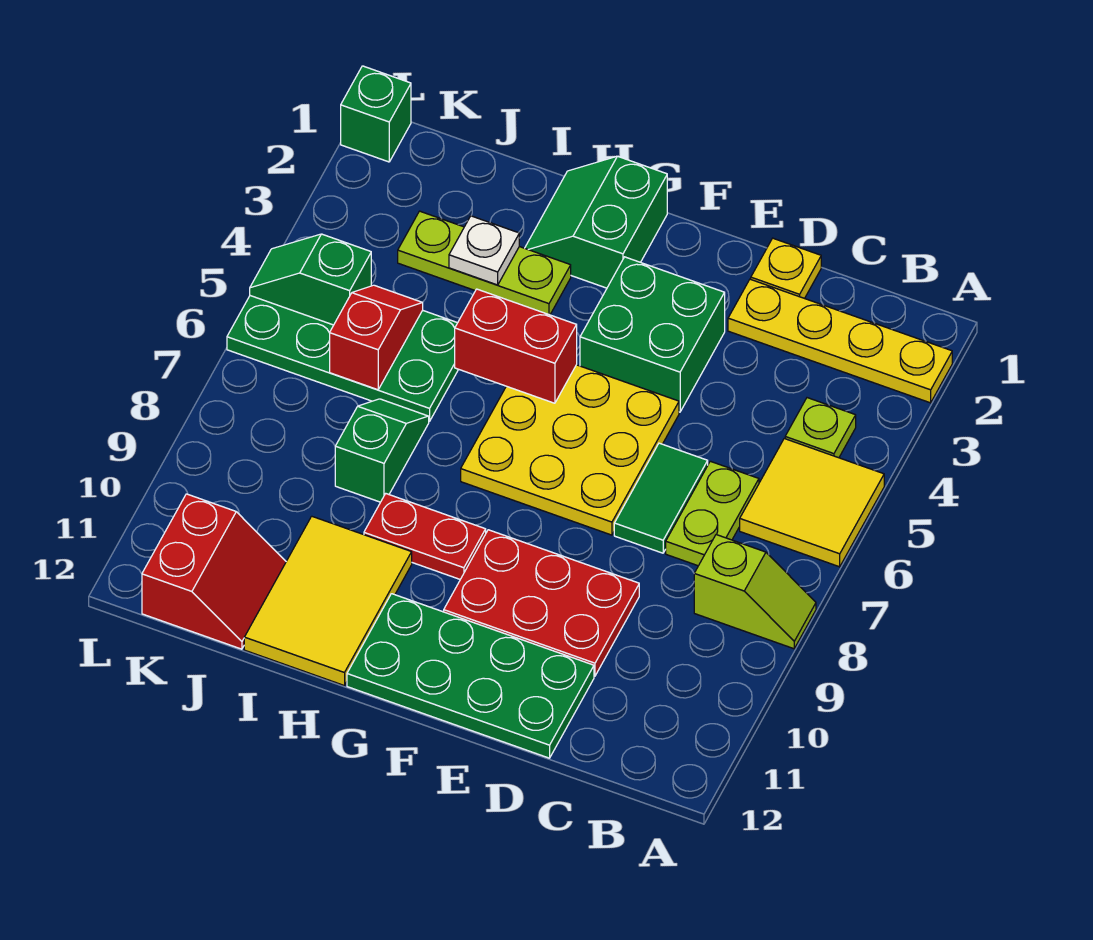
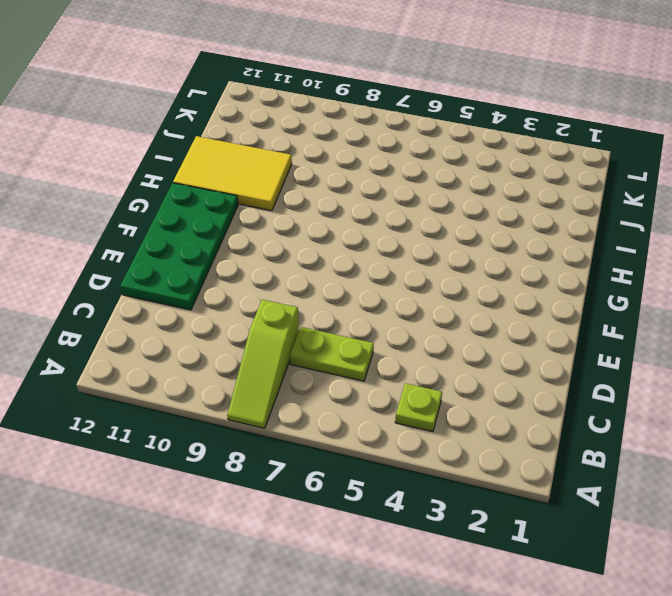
lime 1x3 slope [227,300,299,428] -> lime 1x2 slope [694,535,816,649]
none -> yellow 1x4 plate [728,279,952,403]
none -> yellow 2x2 tile [740,439,884,567]
none -> yellow 1x1 plate [751,238,821,299]

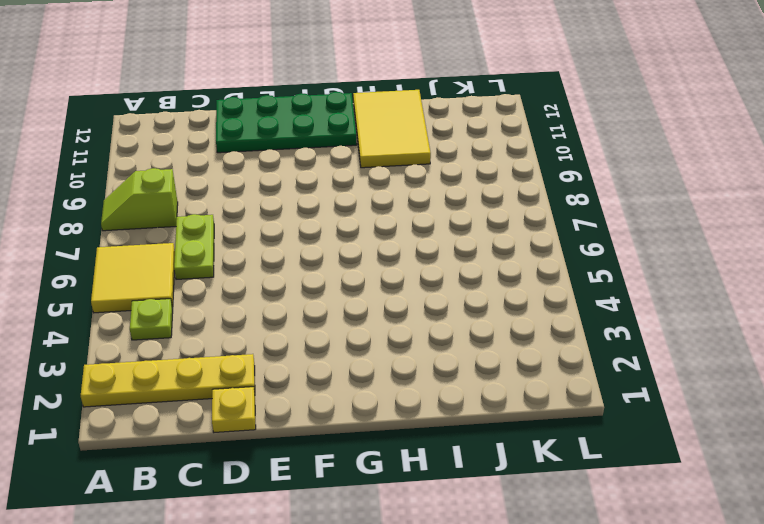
none -> green 1x2 tile [614,443,708,553]
none -> red 2x3 plate [444,530,639,676]
none -> green 2x2 brick [580,257,725,412]

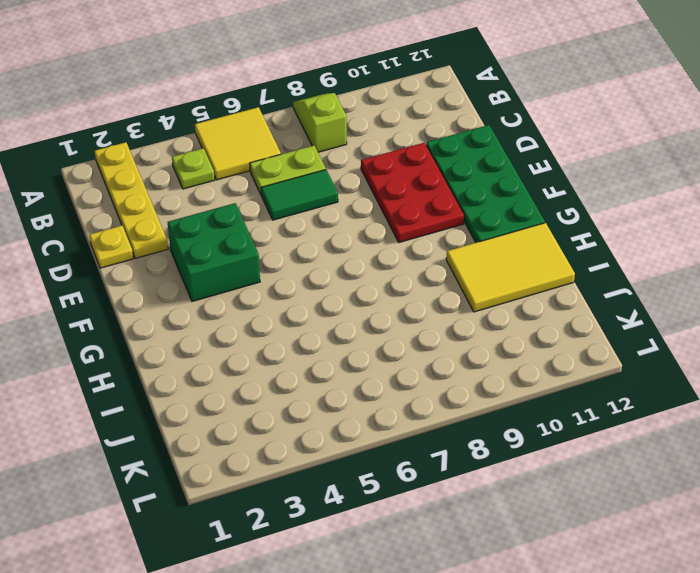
none -> yellow 3x3 plate [461,365,679,535]
none -> green 2x2 slope [525,156,667,288]
none -> red 1x2 plate [364,494,486,579]

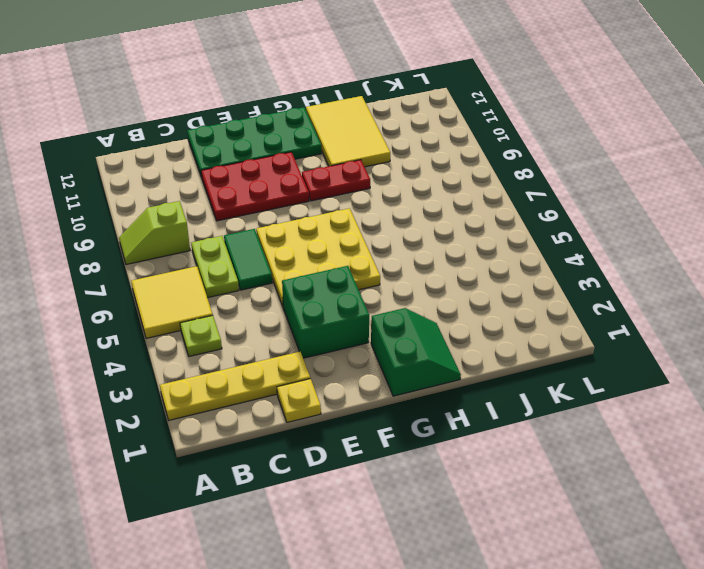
none -> lime 1x3 plate [398,211,571,315]
none -> green 2x4 plate [227,296,459,421]
none -> green 1x2 slope [335,399,429,502]

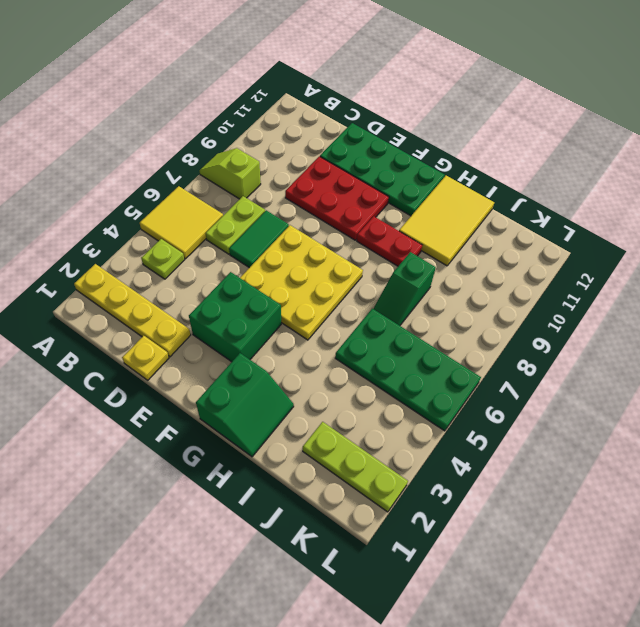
lime 1x3 plate [303,422,408,512] -> lime 1x3 plate moved to [398,211,571,315]
none -> red 2x2 slope [142,494,286,649]
none -> green 1x1 brick [341,66,411,162]
none -> red 1x2 brick [455,289,577,403]

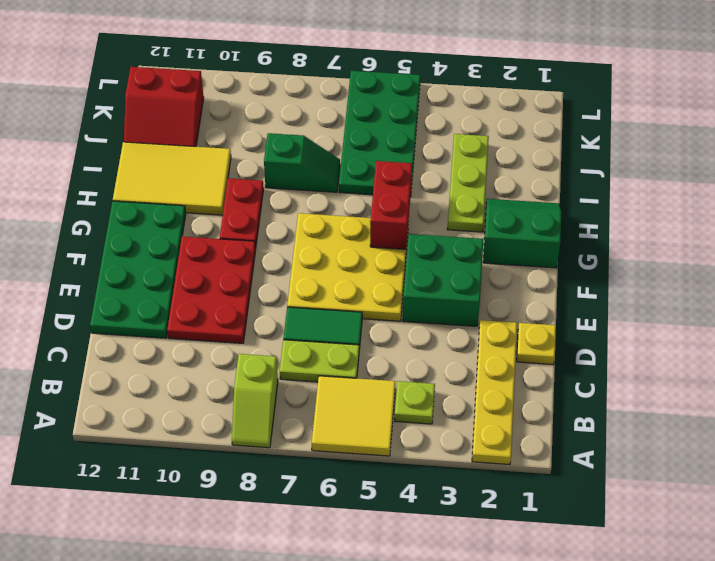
none -> green 1x1 brick [341,66,411,162]
none -> white 1x1 plate [449,216,519,285]
none -> red 1x2 slope [330,285,423,390]

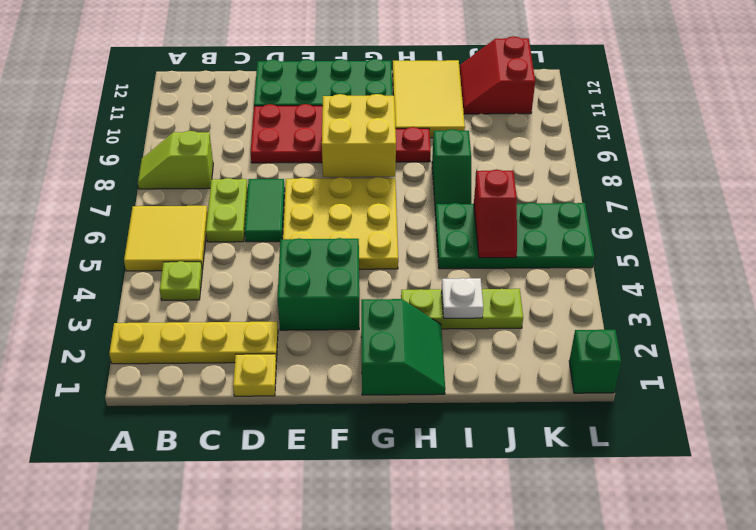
yellow 2x2 brick [322,94,396,177] -> none
none -> red 1x2 brick [455,289,577,403]
none -> green 1x2 slope [250,234,371,325]

